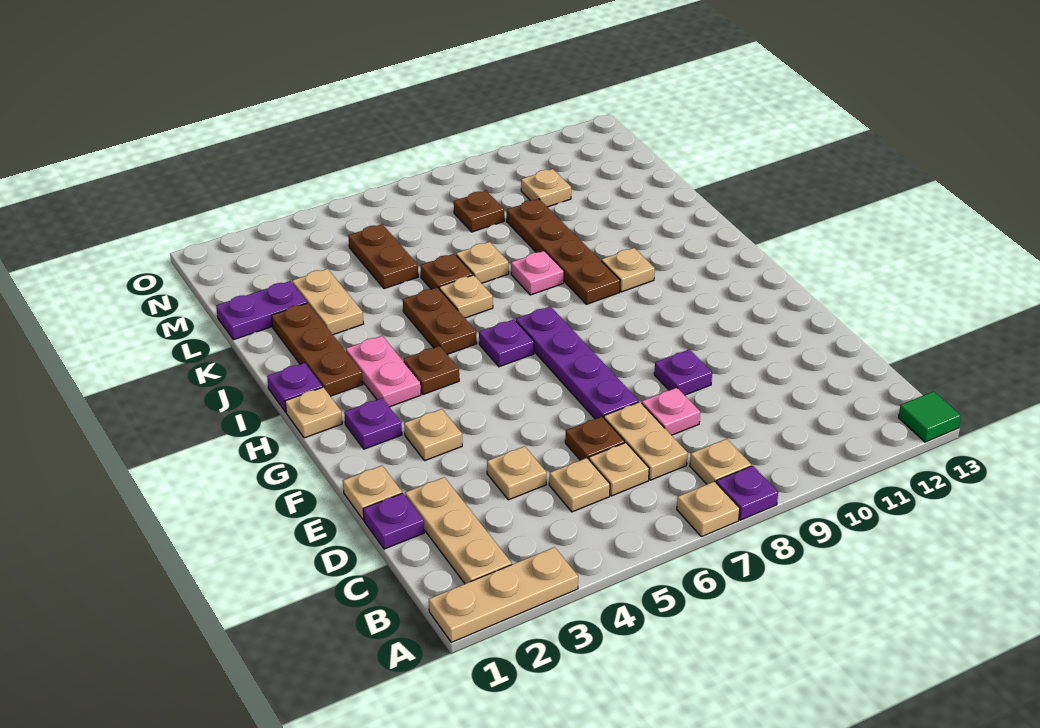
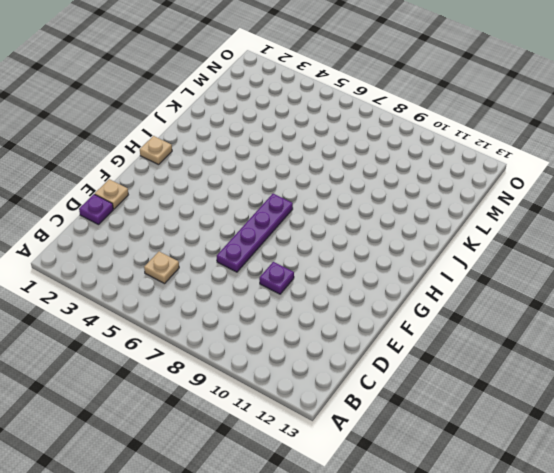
none -> tan 1x3 plate [429,547,578,642]
none -> tan 1x1 plate [677,481,740,537]
none -> purple 1x1 plate [716,466,778,520]
none -> green 1x1 tile [898,391,961,442]

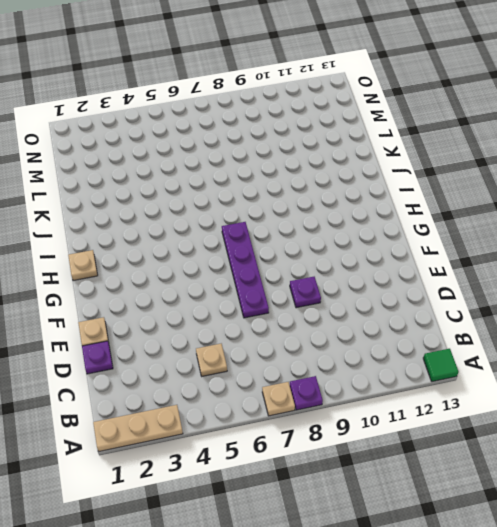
none -> tan 1x3 plate [405,477,512,584]
none -> tan 1x1 plate [690,439,751,484]
none -> tan 1x1 plate [589,443,649,496]
none -> tan 1x2 plate [604,402,688,480]

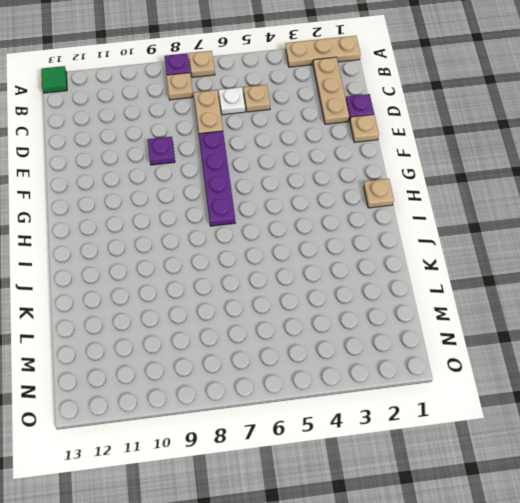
white 1x1 plate [219,87,245,115] -> tan 1x1 plate [589,443,649,496]
none -> tan 1x1 plate [487,446,547,500]
none -> brown 1x1 plate [565,417,625,460]
none -> pink 1x1 plate [642,388,700,435]
none -> tan 1x1 plate [404,409,462,460]

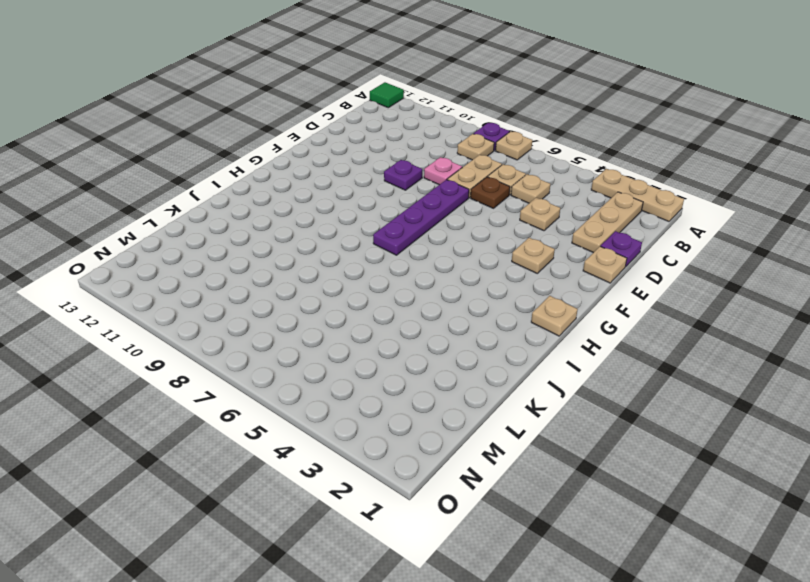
none -> purple 1x1 plate [344,398,402,449]
none -> pink 1x2 plate [346,336,421,407]
none -> brown 1x1 plate [403,346,459,394]
none -> purple 1x1 plate [479,319,534,367]

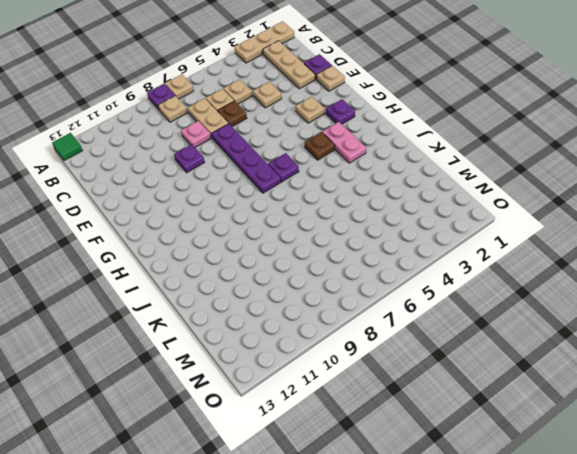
none -> tan 1x1 plate [285,387,342,438]
none -> purple 1x1 plate [267,363,322,412]
none -> brown 1x3 plate [271,303,363,396]
none -> brown 1x2 plate [403,287,477,354]

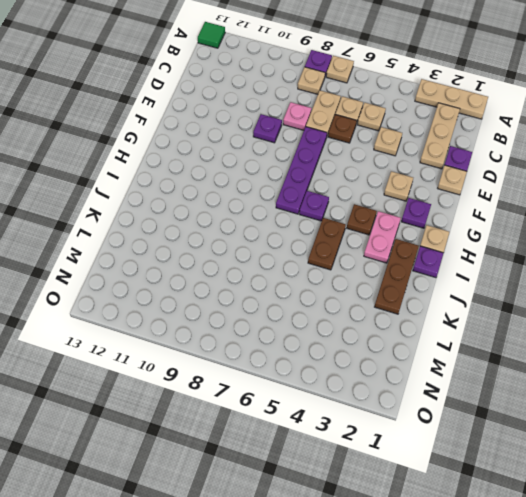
none -> brown 1x4 plate [507,199,620,304]
none -> tan 1x1 plate [601,248,655,292]
none -> tan 1x1 plate [439,275,493,318]
none -> pink 1x1 plate [511,251,564,295]

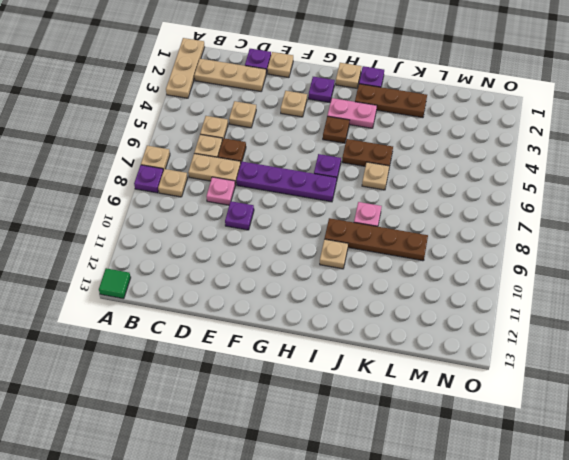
none -> tan 1x2 plate [292,269,363,335]
none -> brown 1x1 plate [420,254,473,289]
none -> tan 1x1 plate [456,242,509,283]
none -> purple 1x2 plate [216,281,307,340]

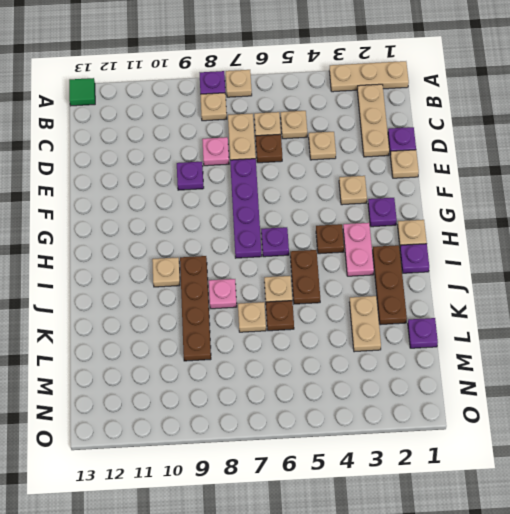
purple 1x1 plate [408,318,438,348] -> purple 1x2 plate [216,281,307,340]
none -> brown 1x2 plate [348,224,418,289]
none -> brown 1x1 plate [454,191,504,232]
none -> tan 1x1 plate [521,169,571,207]

